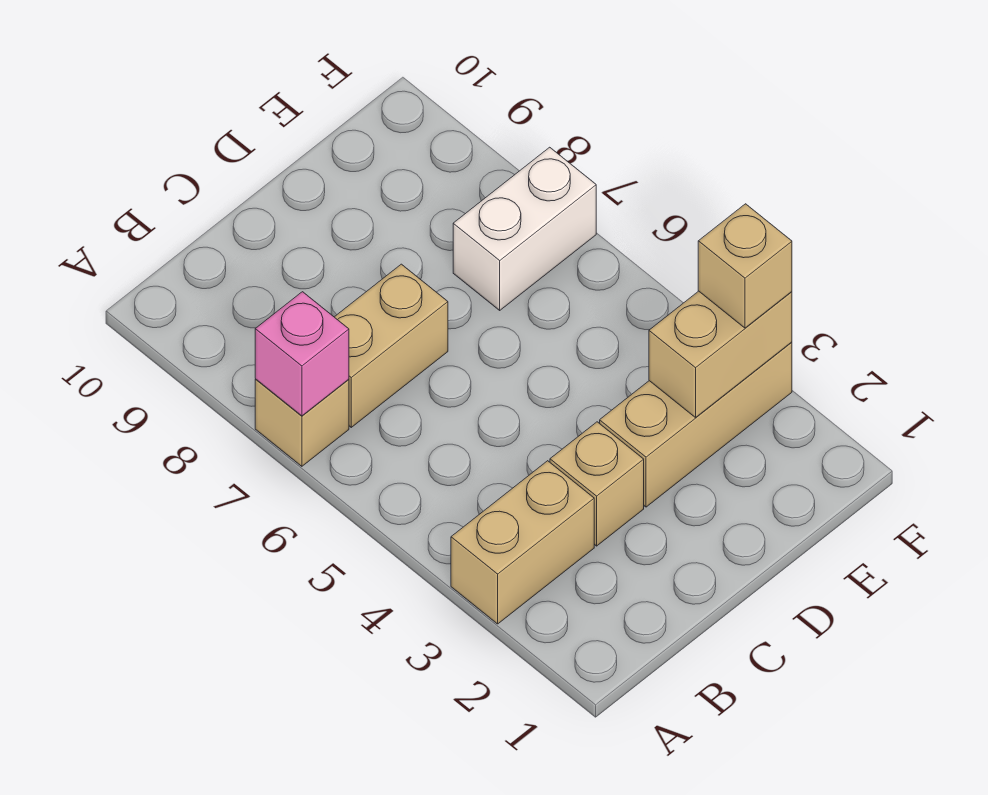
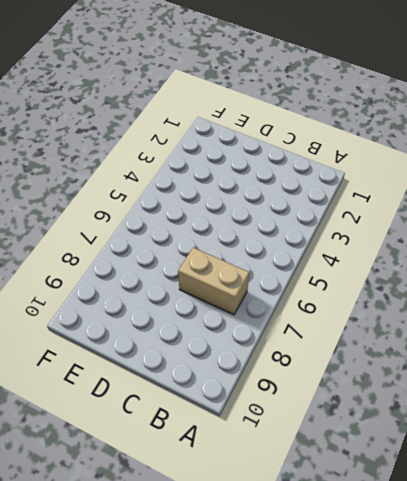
none -> tan 1x2 brick [451,461,594,624]
none -> tan 1x1 brick [255,379,349,466]

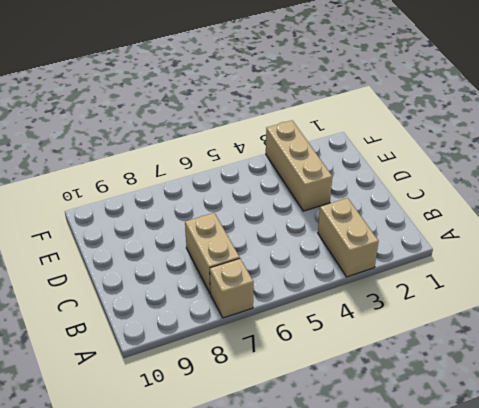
none -> tan 1x1 brick [550,422,644,546]
none -> white 1x2 brick [453,147,596,310]

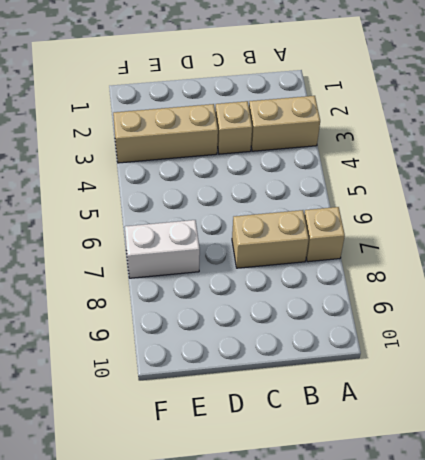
none -> pink 1x1 brick [255,292,349,416]
none -> tan 1x2 brick [649,291,792,417]

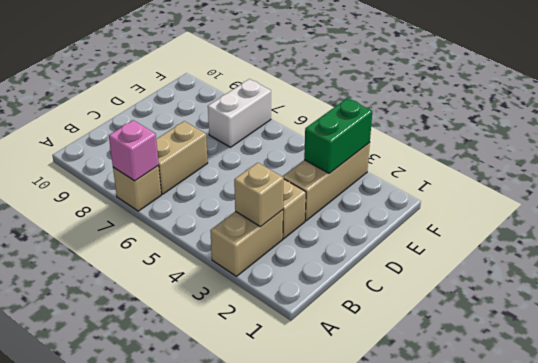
tan 1x1 brick [234,163,284,227] -> tan 1x1 brick moved to [698,204,792,328]
green 1x2 brick [304,98,372,173] -> tan 1x2 brick [649,291,792,417]

